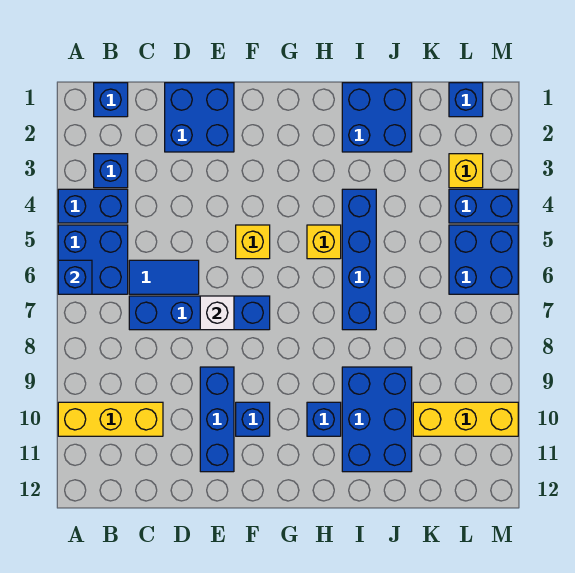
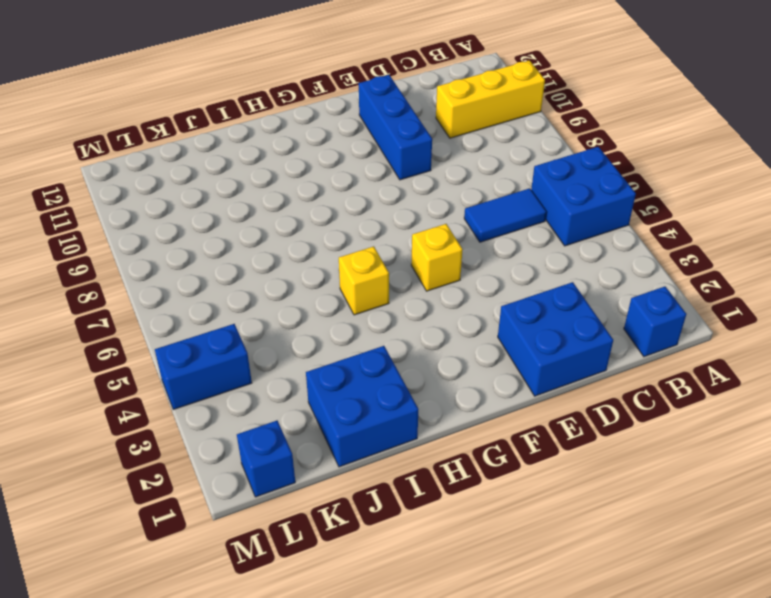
none -> blue 1x2 brick [58,189,128,223]
none -> blue 1x1 brick [94,154,128,188]
none -> blue 1x4 brick [129,296,270,330]

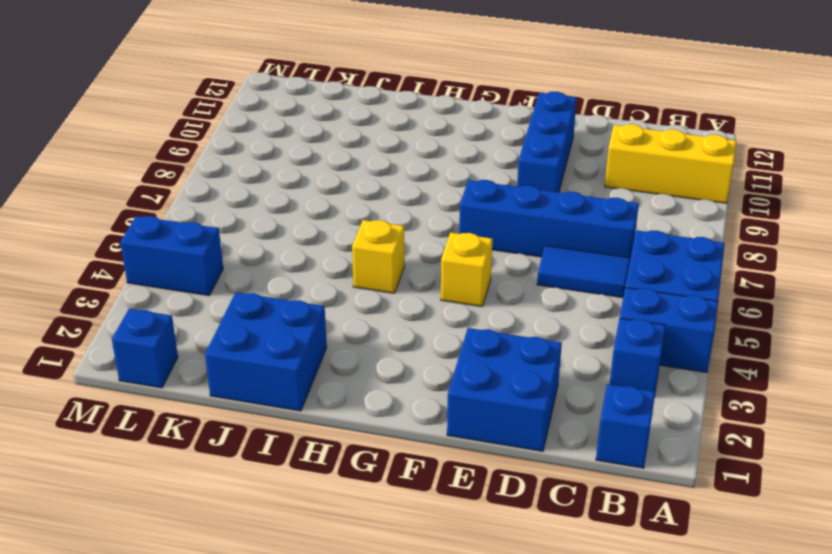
none -> blue 1x1 brick [236,402,270,436]
none -> blue 1x1 brick [307,402,341,436]
none -> blue 1x4 brick [342,189,376,330]

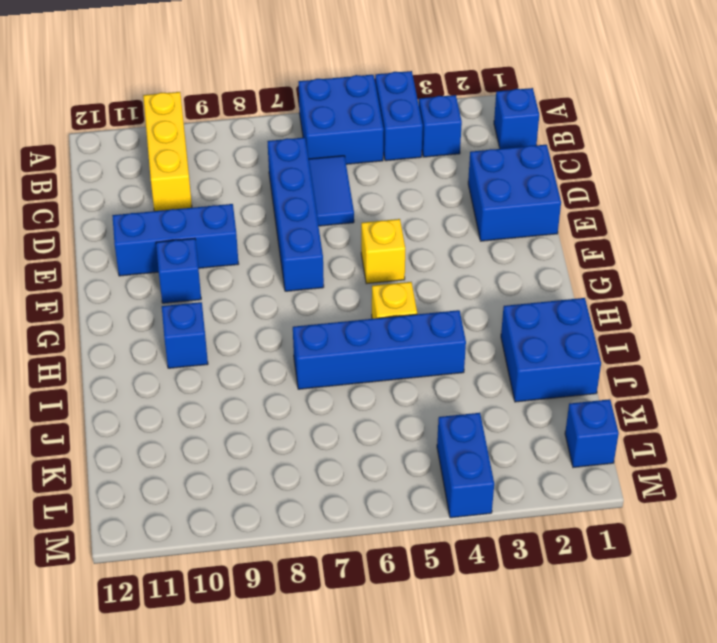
none -> blue 2x3 brick [342,367,412,472]
none -> yellow 1x3 brick [413,402,518,436]
none -> yellow 1x1 brick [449,154,483,188]

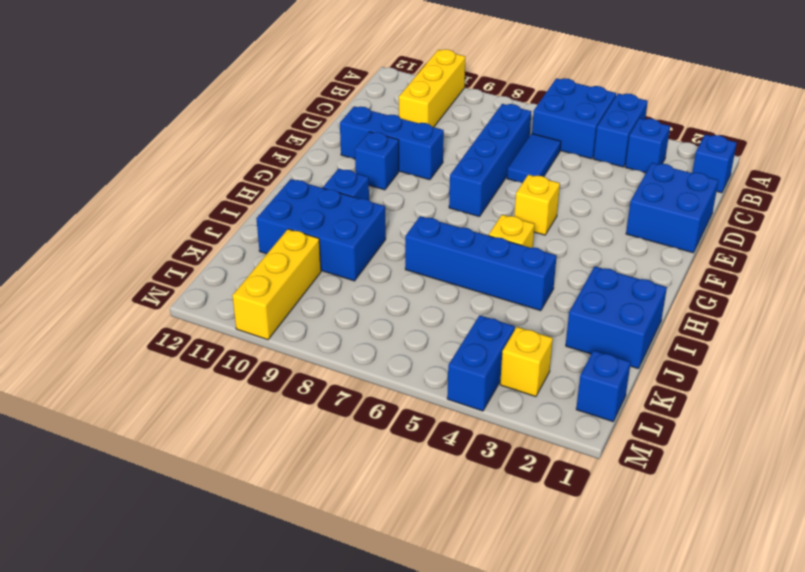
none -> blue 2x2 brick [449,225,518,294]
none -> blue 1x1 brick [58,260,92,294]
none -> white 1x1 brick [200,296,234,330]

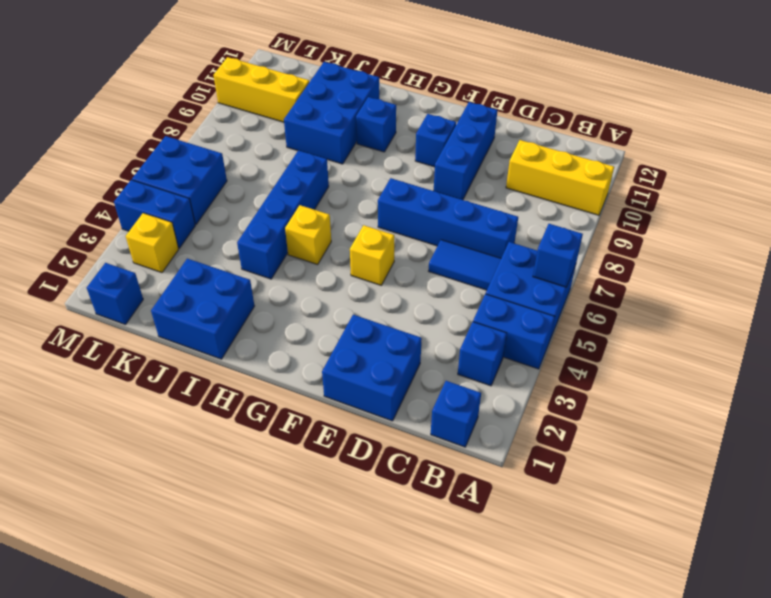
none -> white 1x1 brick [200,296,234,330]

